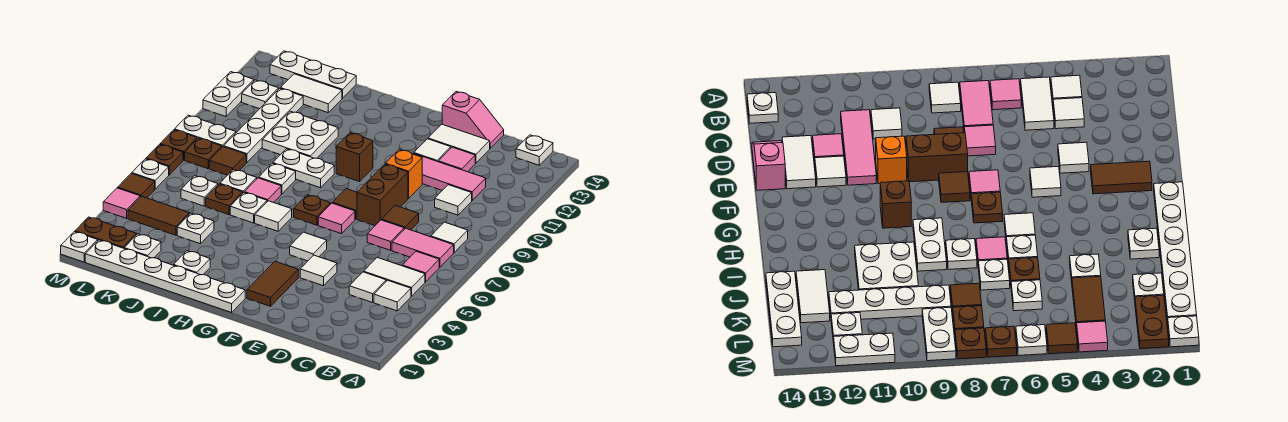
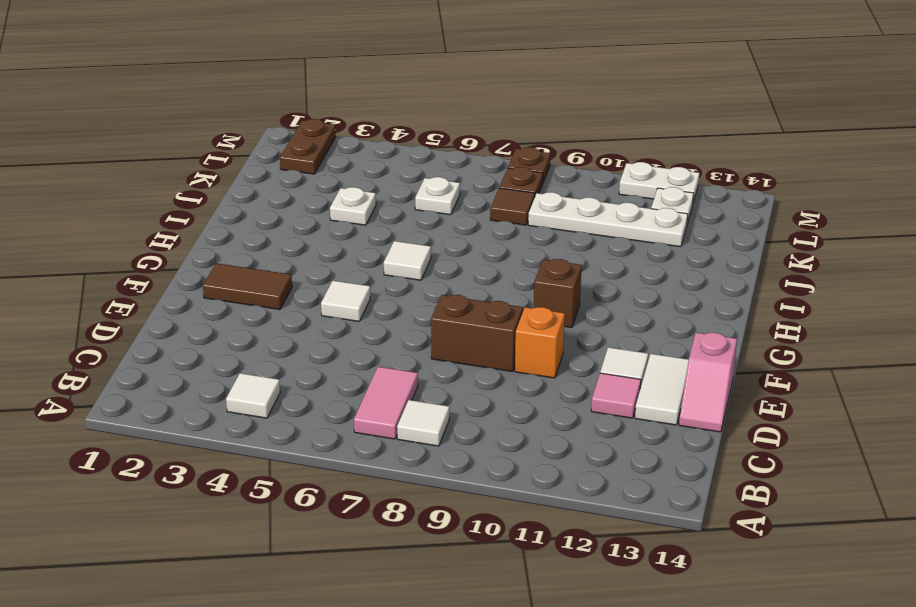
none -> white 1x2 tile [364,257,425,296]
none -> pink 1x1 tile [402,251,439,282]
none -> white 1x1 plate [516,135,553,165]
none -> white 1x1 tile [349,272,386,302]

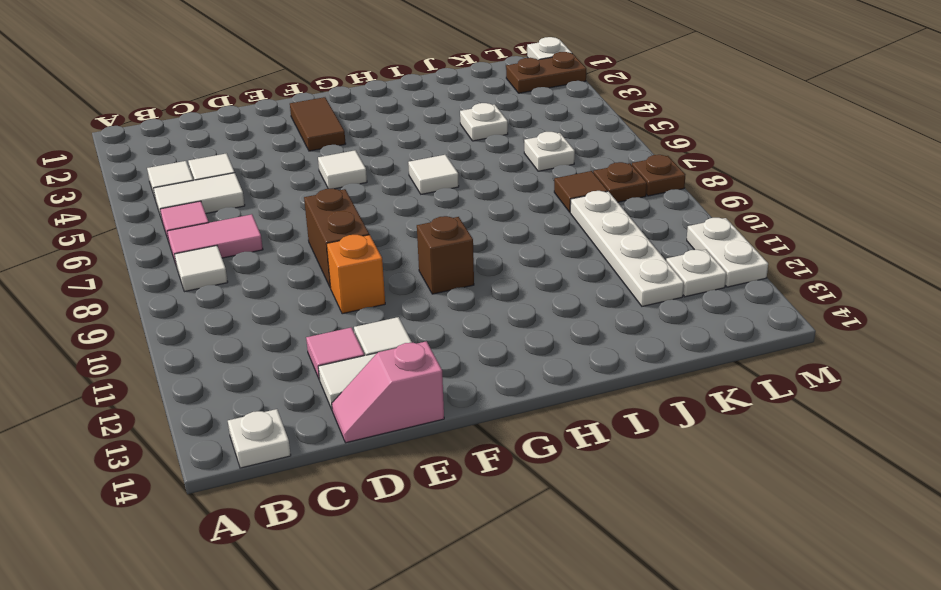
none -> white 1x1 tile [435,185,472,215]
none -> pink 1x3 tile [413,153,486,200]
none -> pink 1x1 tile [367,220,404,250]
none -> brown 1x1 tile [382,205,419,230]

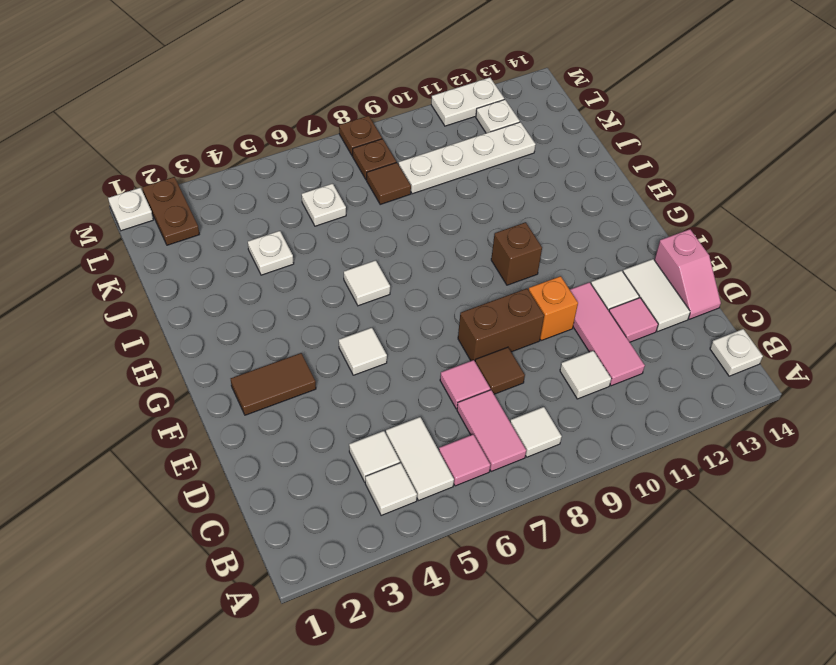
none -> white 1x1 tile [300,255,337,286]
none -> pink 1x1 tile [318,203,355,234]
none -> brown 1x1 tile [332,189,357,219]
none -> white 1x6 plate [85,240,245,312]

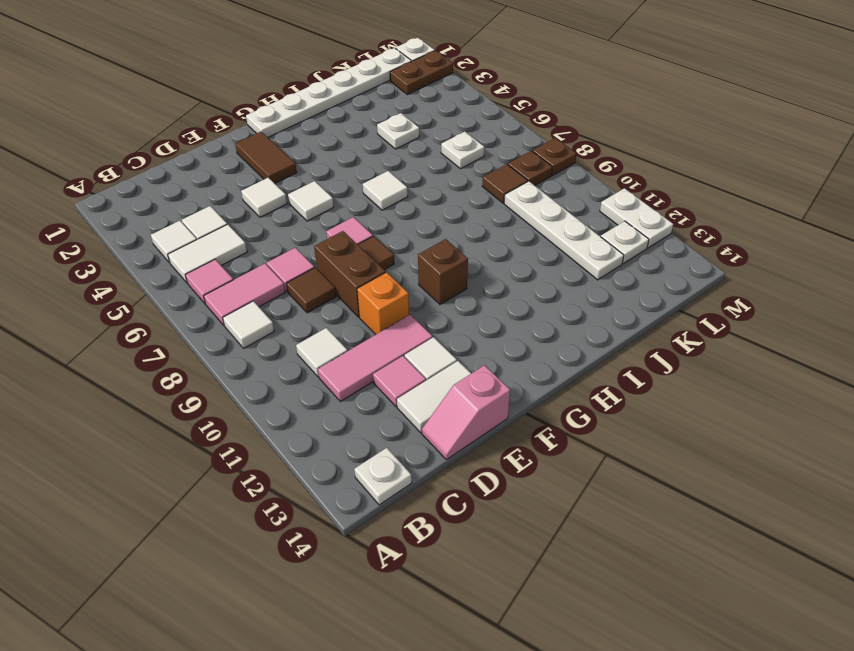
none -> brown 1x1 plate [294,195,331,225]
none -> white 1x2 plate [273,149,334,188]
none -> white 1x1 plate [174,251,210,275]
none -> white 1x1 plate [230,193,267,223]

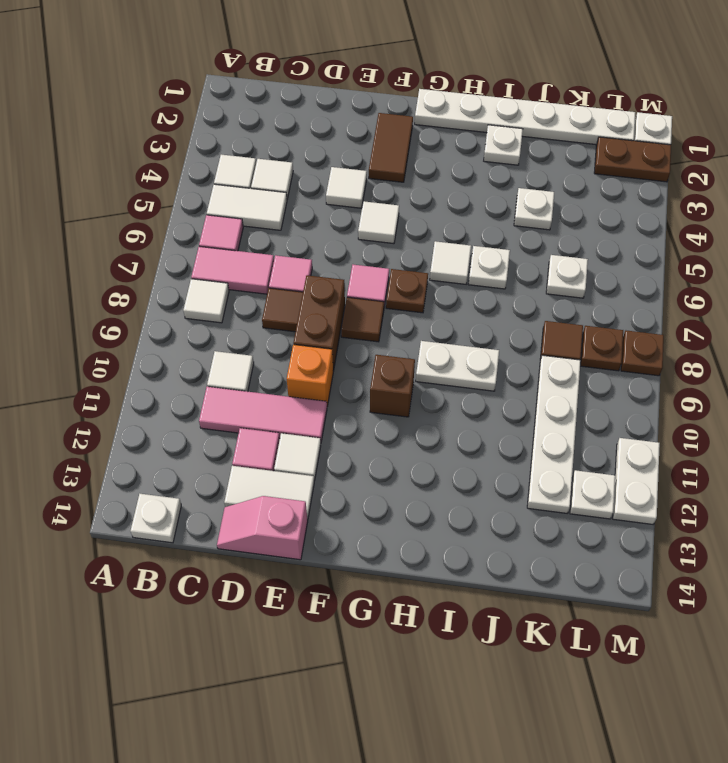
none -> pink 1x1 tile [244,178,281,203]
none -> white 1x1 plate [259,163,296,194]
none -> white 2x2 plate [262,111,338,158]
none -> brown 1x1 plate [206,184,243,215]

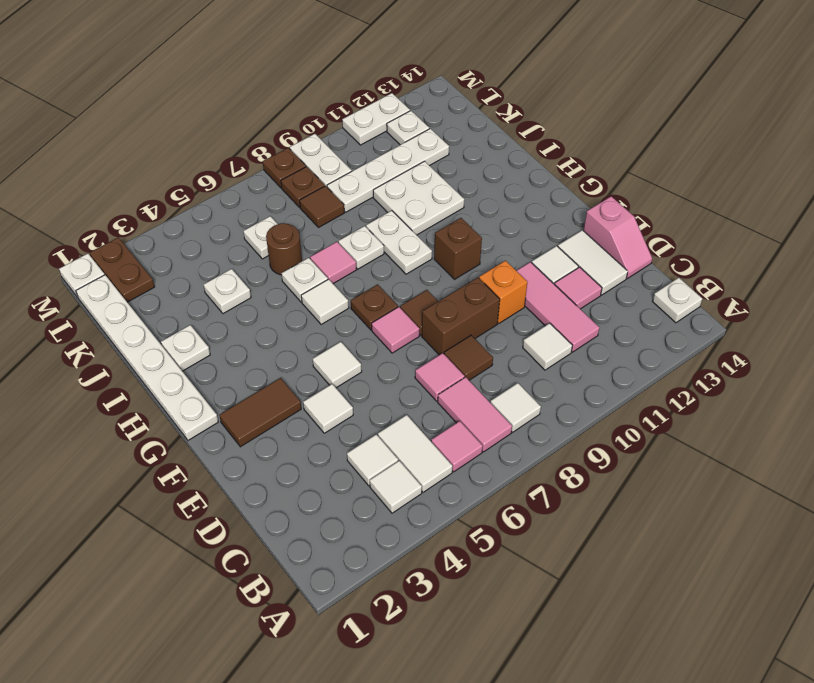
brown 1x1 round brick [266,223,302,275] -> brown 1x1 plate [206,184,243,215]
none -> white 1x1 plate [220,170,257,193]
none -> white 1x2 tile [280,74,342,113]
none -> white 1x3 plate [270,51,356,98]
none -> white 1x1 plate [124,234,161,258]

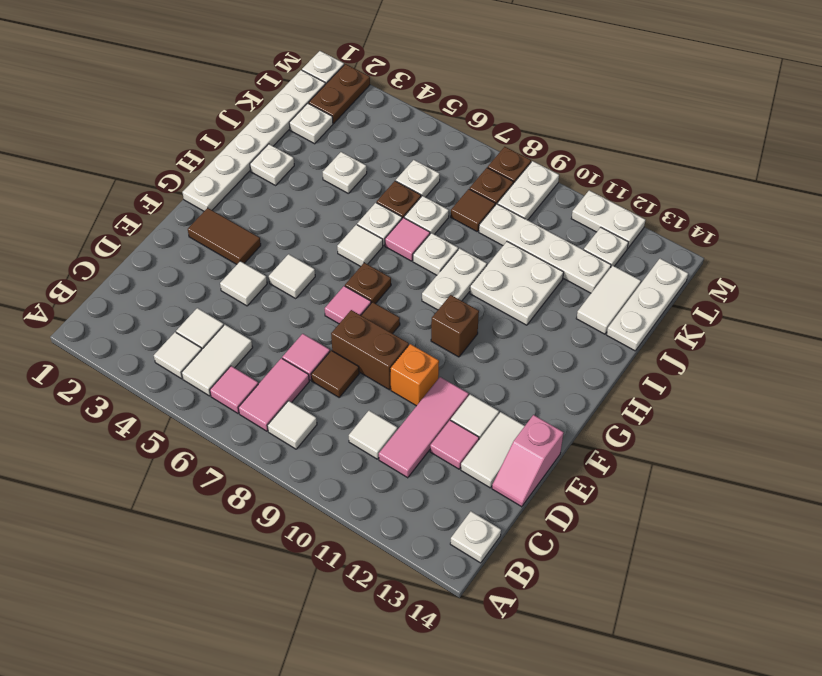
none -> brown 1x2 tile [128,196,190,235]
none -> pink 1x1 tile [103,188,140,218]
none -> brown 1x1 tile [118,173,155,198]
none -> white 1x1 plate [132,159,169,189]

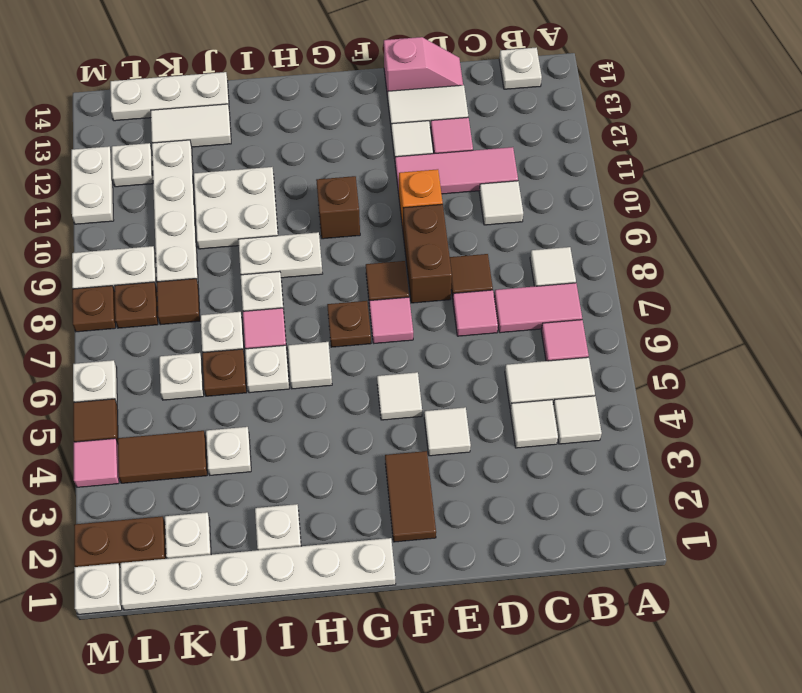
none -> brown 1x1 plate [146,144,183,175]

